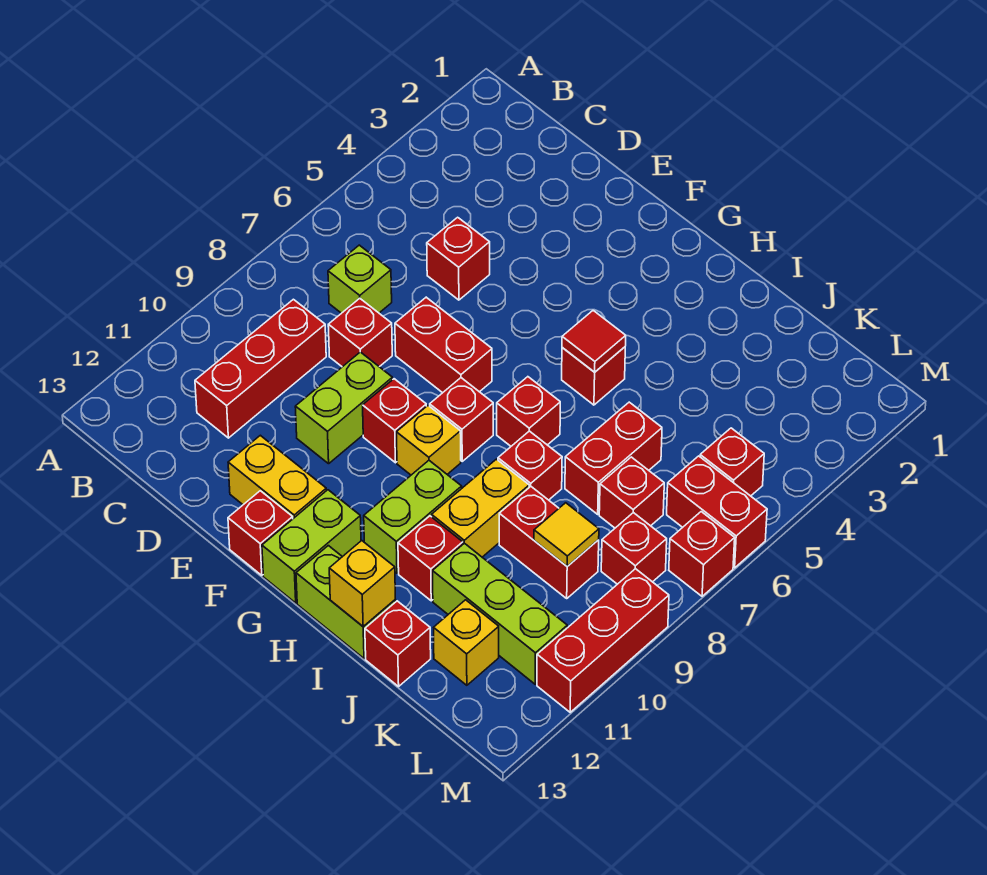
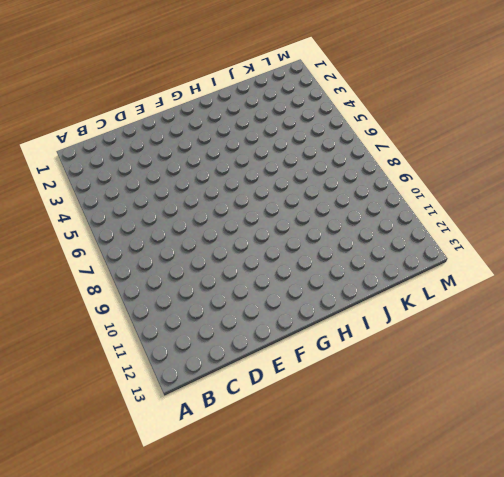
none -> lime 1x1 brick [328,245,392,313]
none -> red 1x3 brick [195,299,326,438]
none -> red 1x1 brick [427,217,490,300]
none -> red 1x1 brick [328,298,392,367]

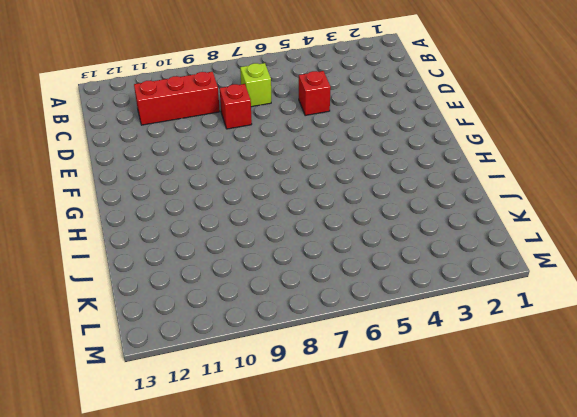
none -> red 1x2 brick [395,297,492,393]
none -> lime 1x2 brick [295,352,393,464]
none -> yellow 1x2 brick [228,435,326,518]
none -> red 1x1 brick [363,379,426,463]

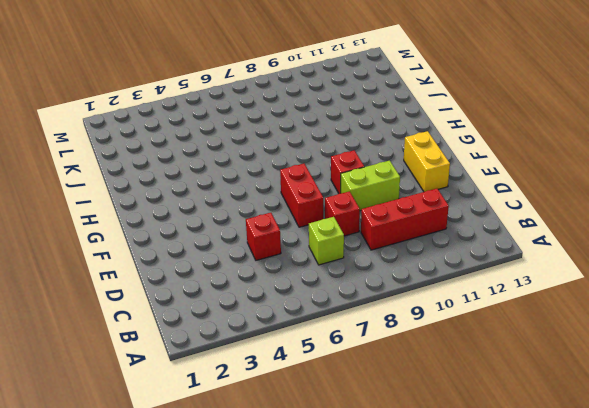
none -> red 1x1 brick [228,491,293,575]
none -> red 1x1 brick [430,378,493,461]
none -> yellow 1x1 brick [396,406,461,475]
none -> lime 1x2 brick [262,490,361,603]

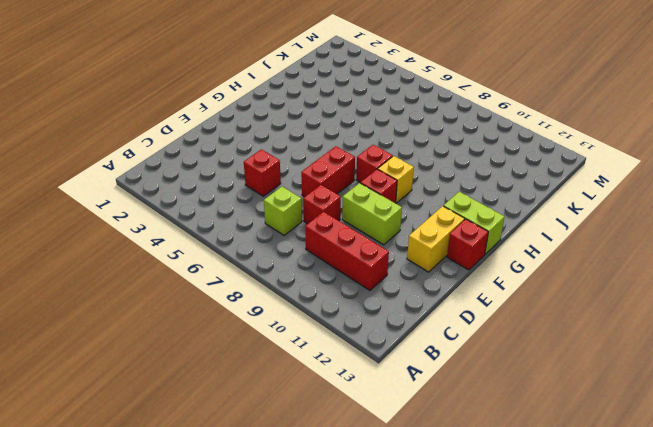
none -> red 1x1 brick [562,347,625,405]
none -> red 1x1 brick [497,377,560,446]
none -> lime 1x2 brick [364,461,462,573]
none -> lime 1x2 brick [296,546,396,658]

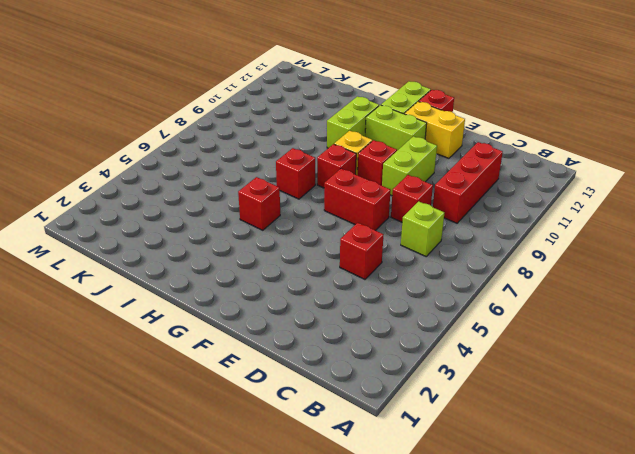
lime 1x2 brick [365,105,427,151] -> lime 1x2 brick moved to [296,546,396,658]
none -> red 1x1 brick [498,431,562,500]
none -> yellow 1x2 brick [432,459,529,557]
none -> red 1x1 brick [398,516,463,601]
none -> red 1x2 brick [565,402,662,514]

